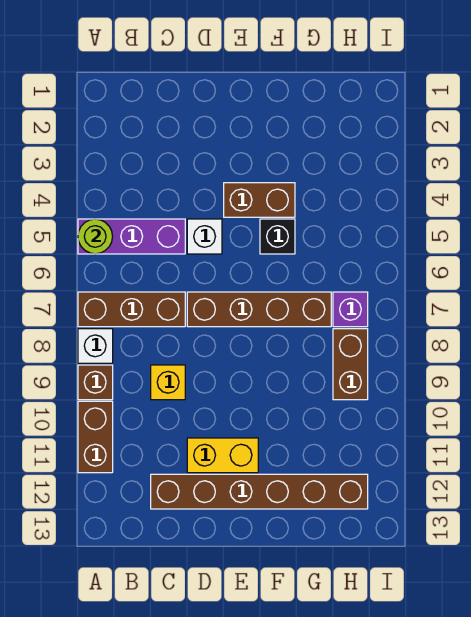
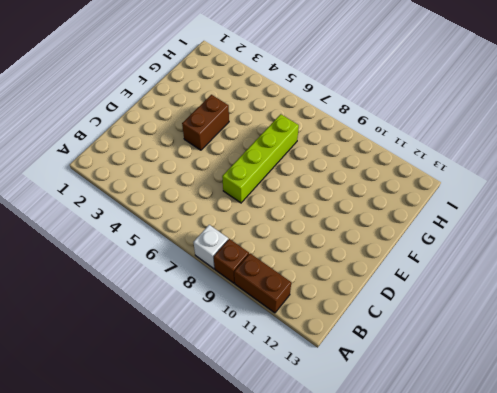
lime 1x4 brick [222,114,299,203] -> brown 1x4 brick [187,292,331,327]
none -> purple 1x3 brick [78,219,185,254]
none -> brown 1x3 brick [78,292,185,327]
none -> yellow 1x1 brick [151,365,185,400]

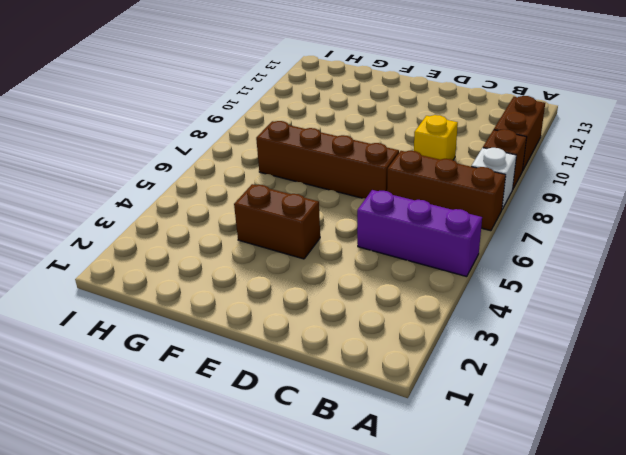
none -> brown 1x6 brick [151,474,368,509]
none -> white 1x1 brick [187,219,222,254]
none -> yellow 1x2 brick [187,438,258,473]

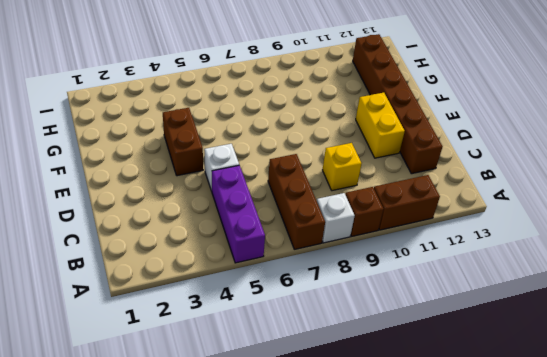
none -> brown 1x4 brick [187,292,331,327]
none -> black 1x1 brick [260,219,295,254]
none -> purple 1x1 brick [333,292,368,327]

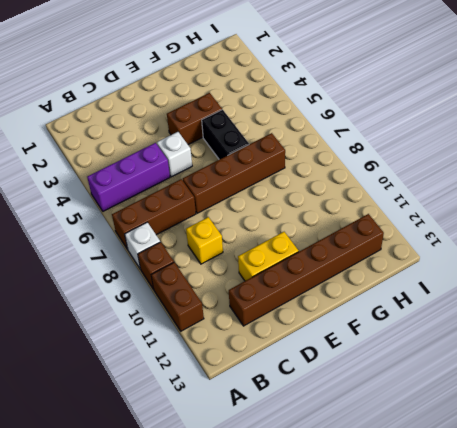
black 1x2 brick [202,110,249,160] -> black 1x1 brick [260,219,295,254]
none -> purple 1x1 brick [333,292,368,327]
none -> brown 1x2 brick [333,329,368,400]
none -> lime 1x1 round brick [78,219,113,254]

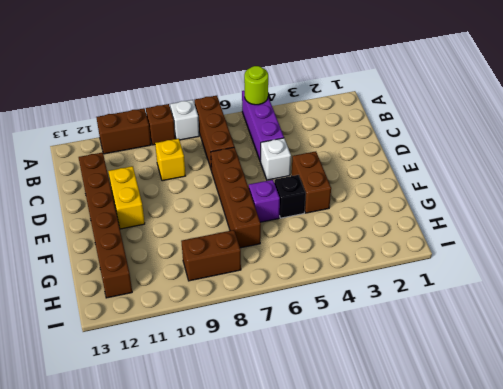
purple 1x1 brick [249,180,280,222] -> purple 1x1 brick moved to [333,292,368,327]

